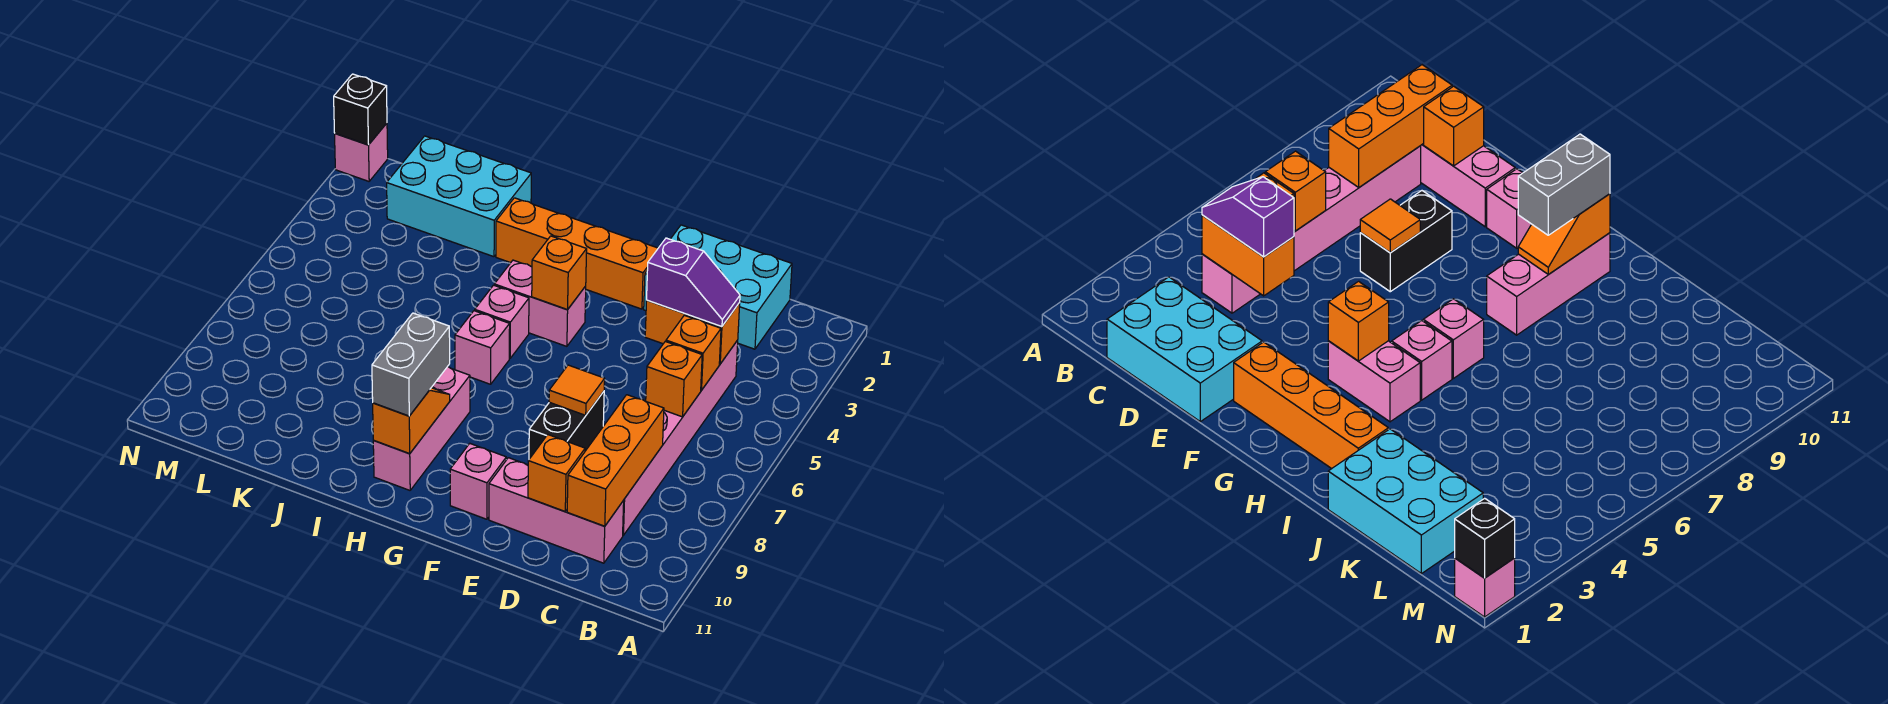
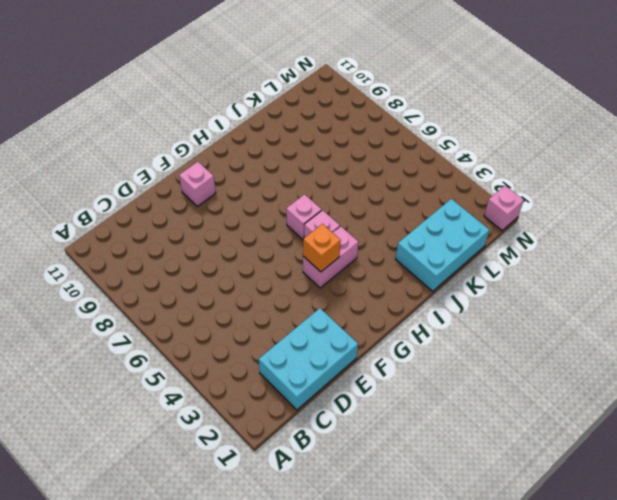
none -> pink 1x6 brick [623,340,738,535]
none -> pink 1x3 brick [489,458,624,563]
none -> black 1x2 brick [529,391,604,459]

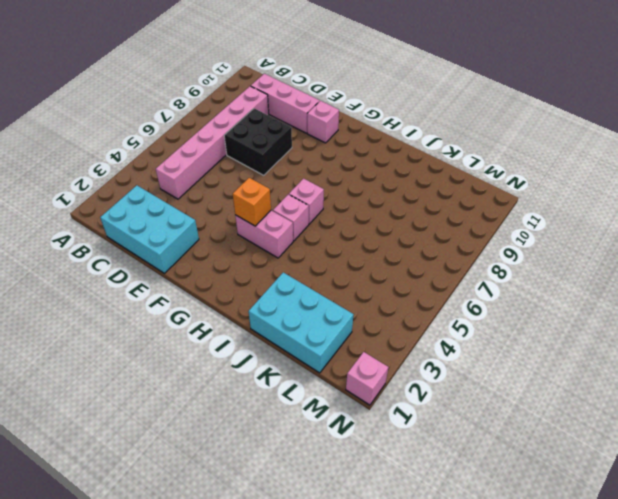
black 2x2 brick [224,108,292,175] -> black 1x2 brick [529,391,604,459]
none -> orange 1x4 brick [496,198,658,309]
none -> pink 1x3 brick [373,367,470,490]
none -> orange 1x2 brick [645,300,740,364]

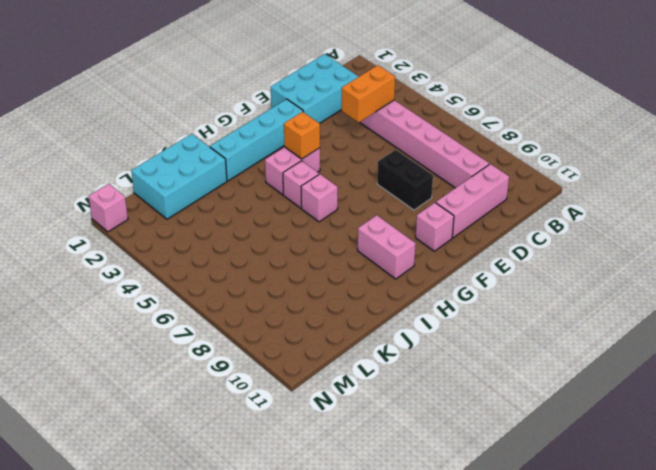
cyan 1x4 brick [210,99,303,181] -> orange 1x4 brick [496,198,658,309]
pink 1x2 brick [358,215,416,279] -> pink 1x3 brick [373,367,470,490]
none -> orange 1x1 brick [666,315,721,390]
none -> orange 1x1 brick [646,341,702,417]
none -> orange 1x3 brick [567,395,664,526]

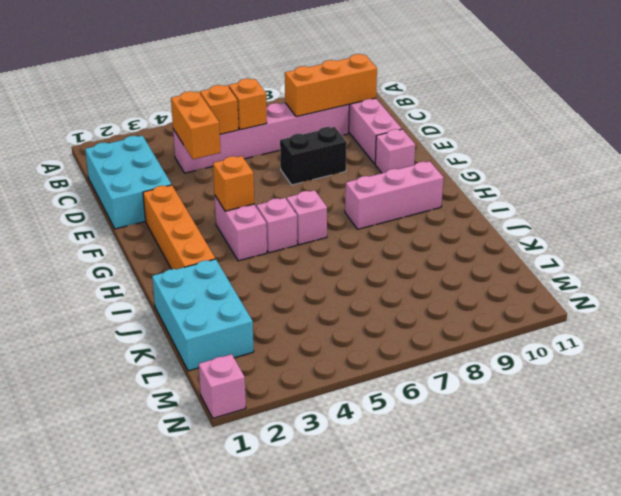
none -> orange 1x1 brick [528,435,585,511]
none -> orange 1x1 tile [549,365,605,415]
none -> orange 1x2 slope [373,388,450,454]

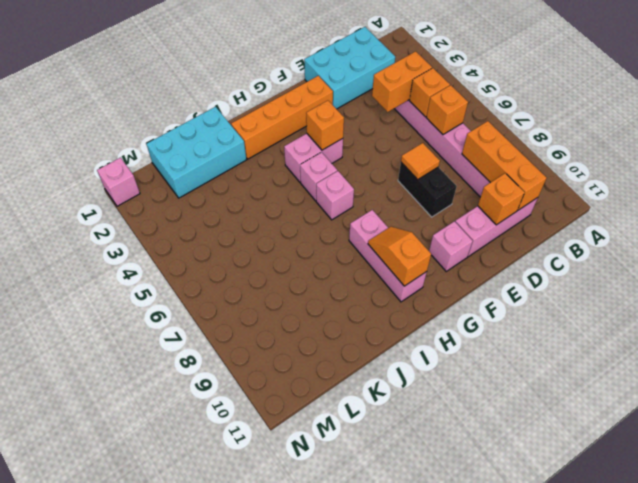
none -> black 1x1 brick [334,74,387,145]
none -> purple 1x2 slope [647,238,740,327]
none -> grey 1x2 brick [372,313,450,416]

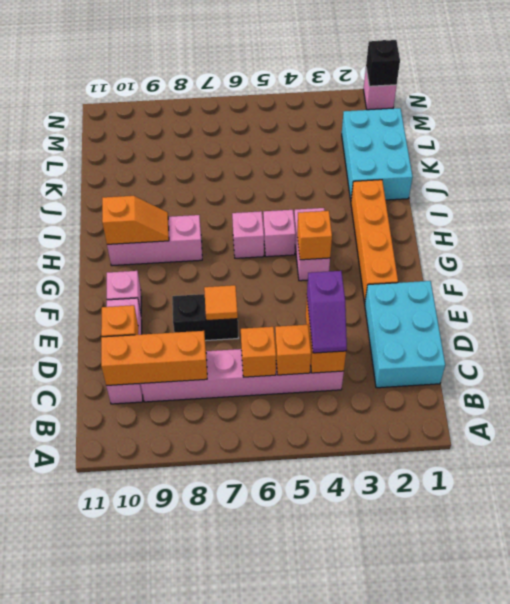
none -> grey 1x2 brick [372,313,450,416]

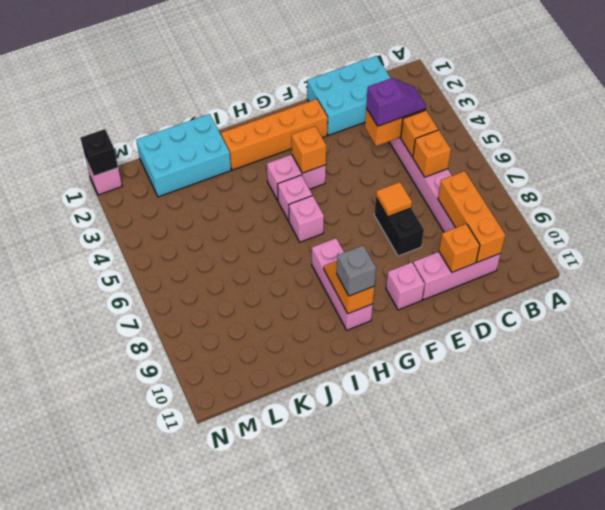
grey 1x1 brick [336,245,376,296] -> grey 1x2 brick [372,313,450,416]

